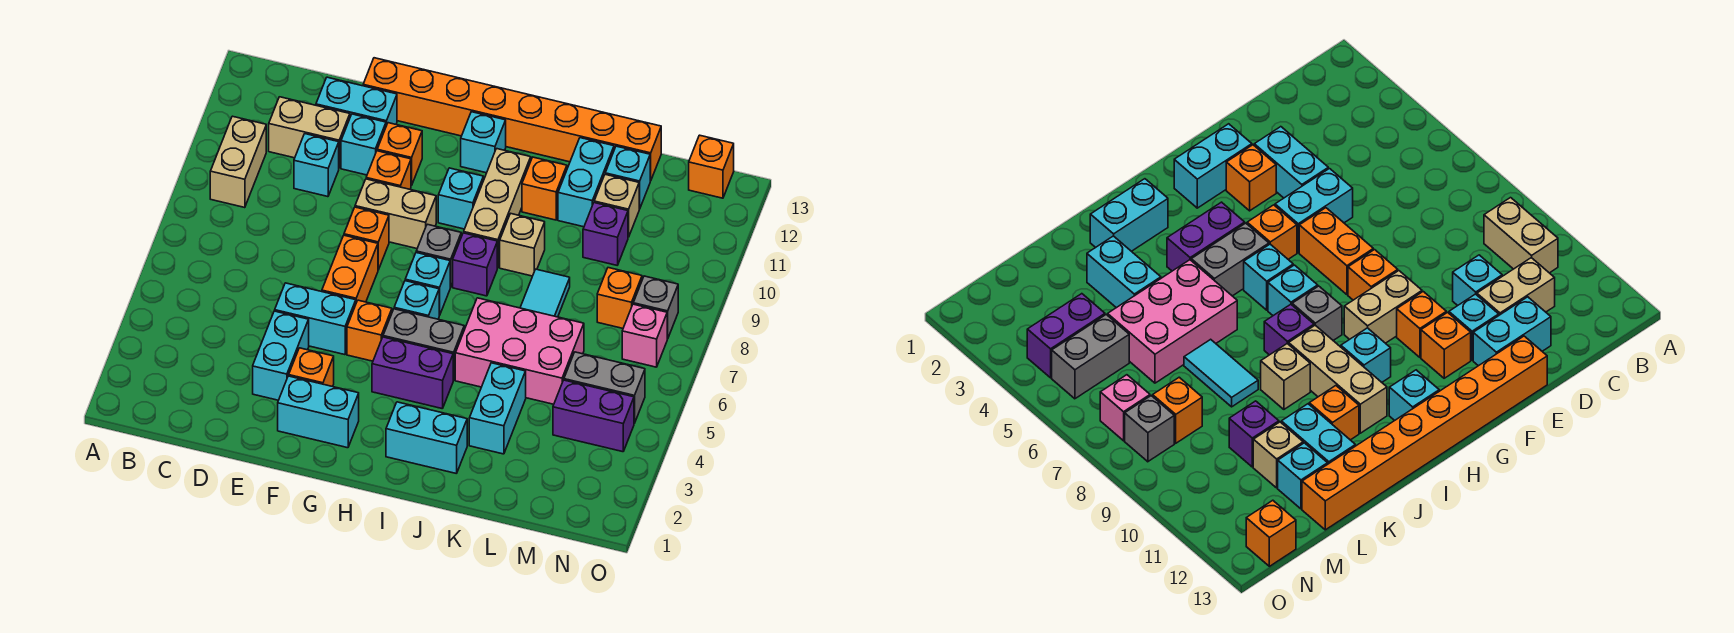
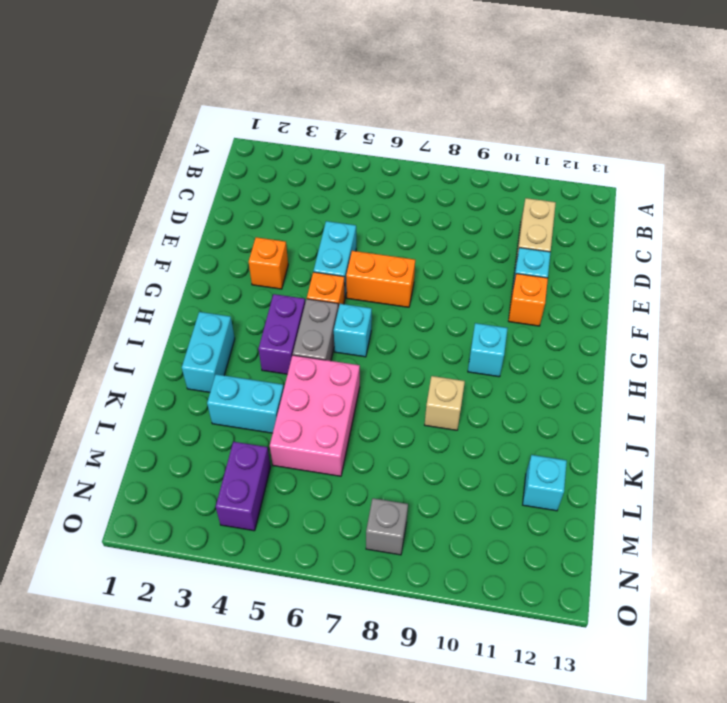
none -> tan 1x2 brick [210,116,266,208]
none -> cyan 1x1 brick [294,134,339,197]
none -> cyan 1x2 brick [316,77,397,126]
none -> cyan 1x2 brick [253,311,309,400]

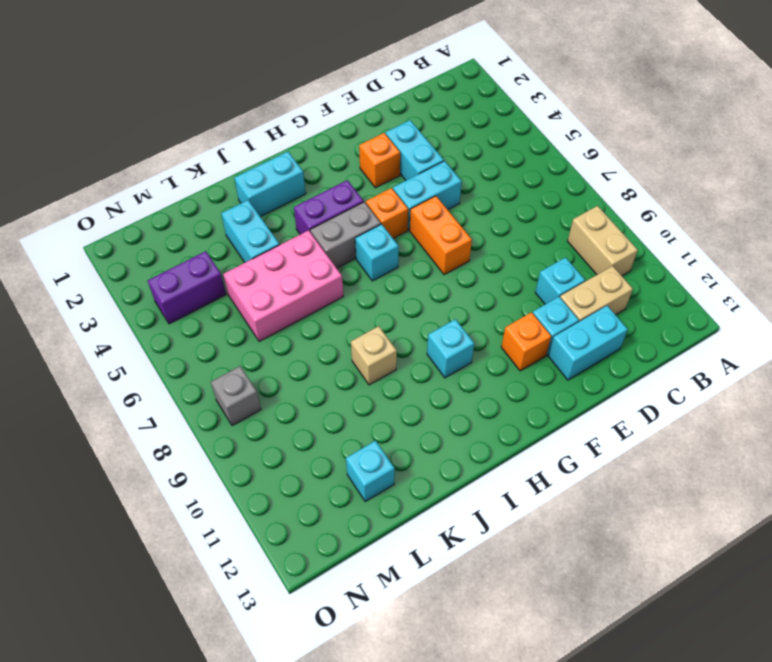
none -> orange 1x8 brick [363,58,661,181]
none -> cyan 1x2 brick [278,376,359,448]
none -> orange 1x1 brick [344,207,389,270]
none -> tan 1x2 brick [355,179,436,249]

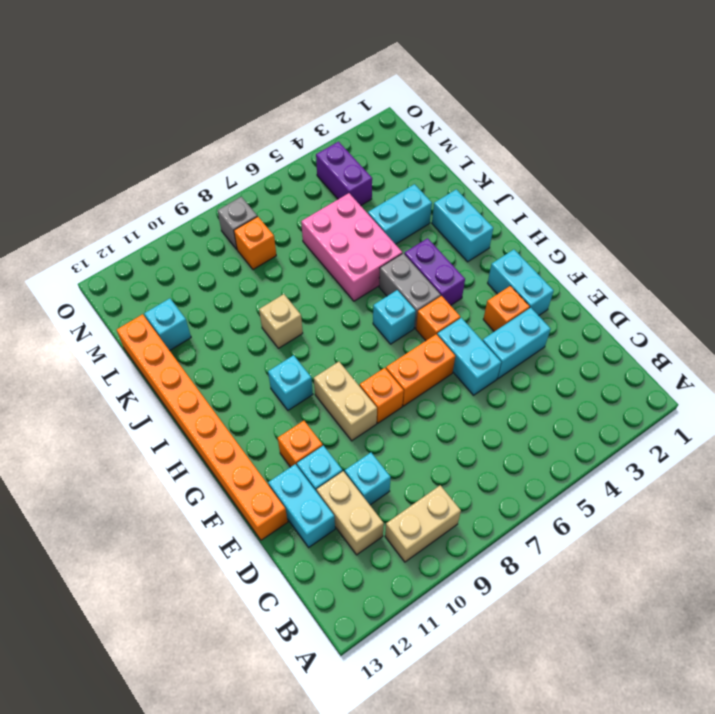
none -> orange 1x1 brick [366,151,411,189]
none -> cyan 1x1 brick [405,253,450,315]
none -> grey 1x1 brick [416,224,461,287]
none -> cyan 1x1 brick [461,112,506,173]

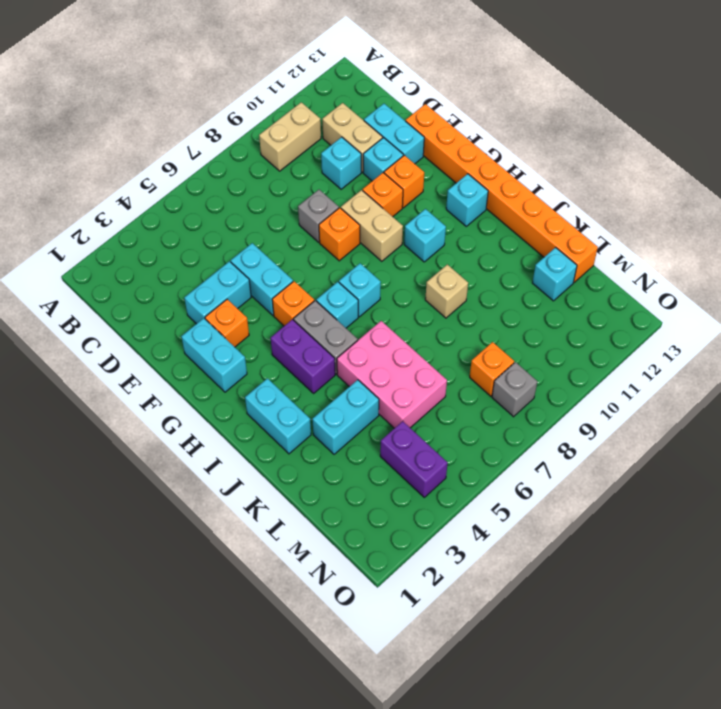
grey 1x1 brick [298,190,339,242] -> grey 1x1 brick moved to [416,224,461,287]
none -> orange 1x2 brick [322,235,378,302]
none -> purple 1x1 brick [453,233,497,296]
none -> tan 1x3 brick [464,149,531,268]
none -> orange 1x1 brick [522,157,567,220]

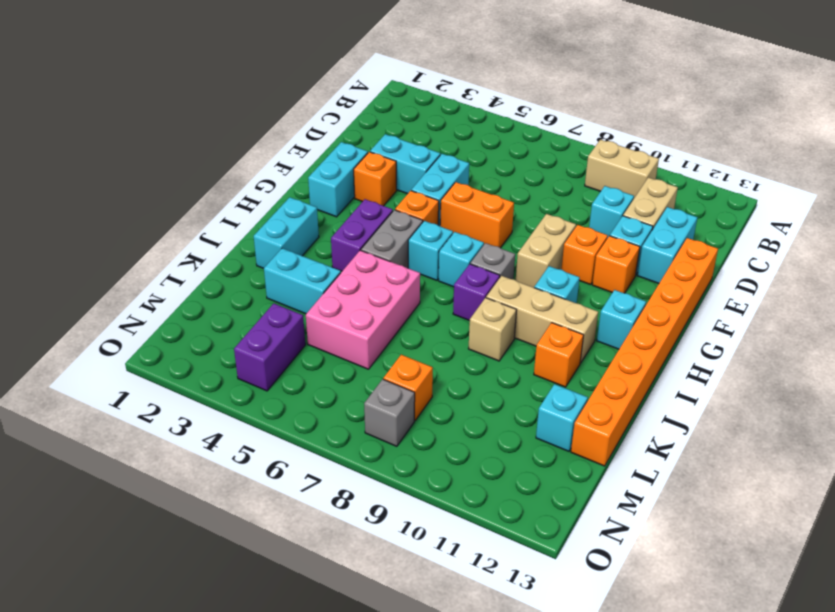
none -> orange 1x1 brick [344,207,389,270]
none -> cyan 1x2 tile [520,269,570,317]
none -> cyan 1x2 brick [558,138,614,227]
none -> purple 1x1 brick [583,203,628,265]

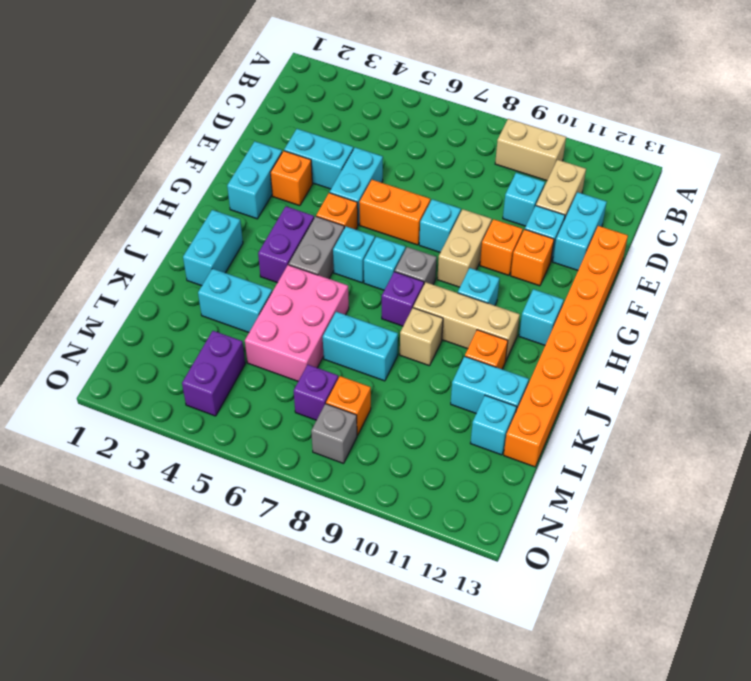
cyan 1x1 brick [419,199,461,252] -> orange 1x1 brick [344,207,389,270]
cyan 1x2 brick [323,312,398,381] -> cyan 1x2 tile [520,269,570,317]
purple 1x1 brick [294,365,338,420] -> purple 1x1 brick moved to [583,203,628,265]
none -> tan 1x1 brick [594,174,639,237]
none -> grey 1x2 brick [564,352,645,423]
none -> pink 1x1 brick [622,304,667,367]
none -> orange 1x1 brick [689,135,734,198]

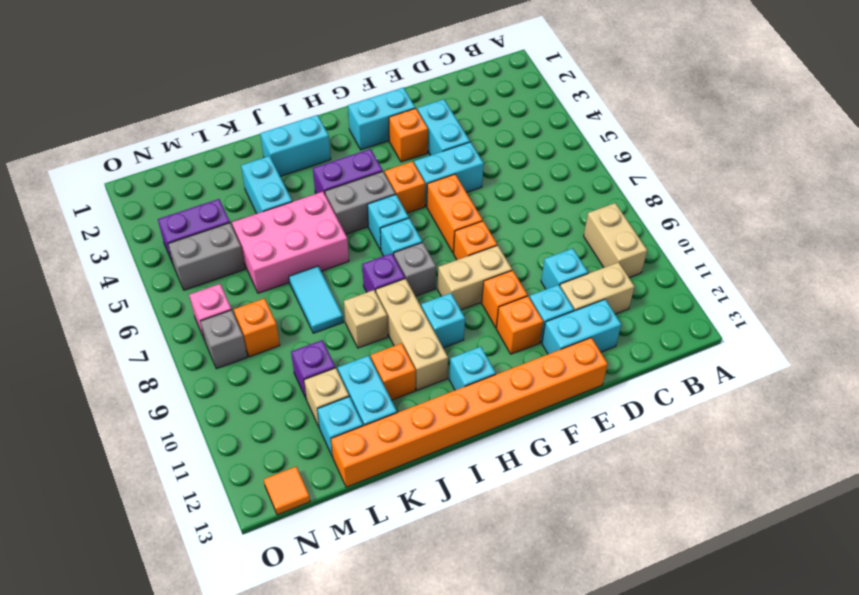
orange 1x1 tile [264,467,310,515] -> orange 1x1 brick [689,135,734,198]

